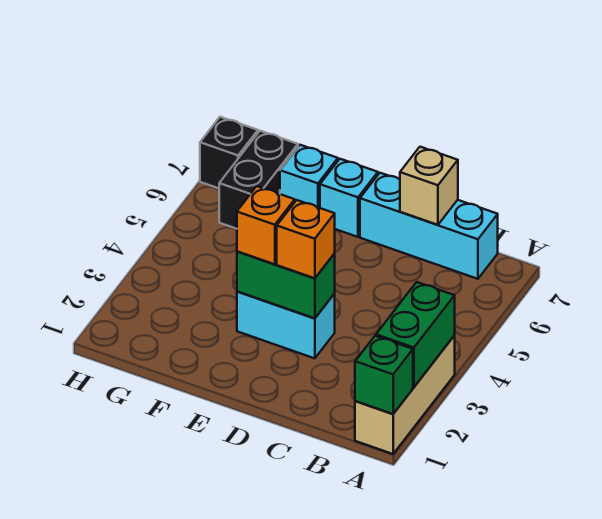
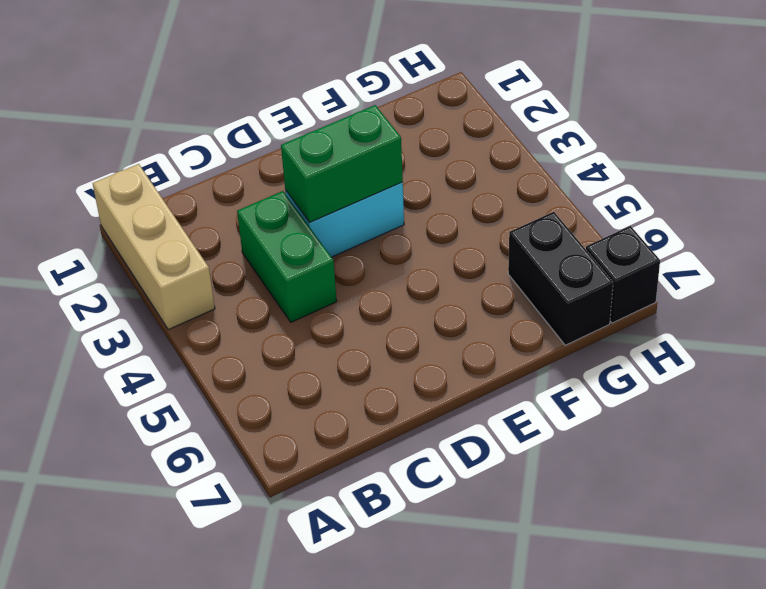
green 1x2 brick [237,191,337,322] -> green 1x2 brick moved to [376,282,455,387]
none -> cyan 1x3 brick [360,173,498,279]
none -> cyan 1x1 brick [320,159,378,237]
none -> cyan 1x1 brick [280,145,338,208]

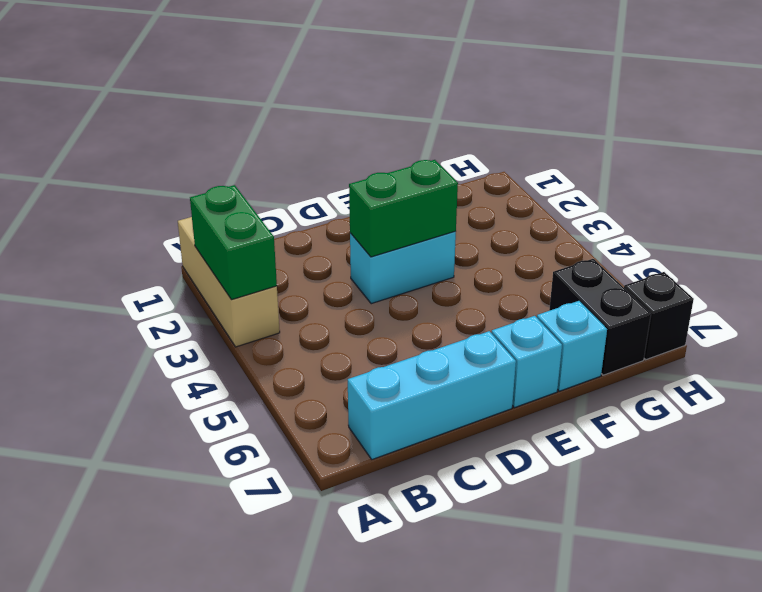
none -> green 1x1 brick [355,336,413,414]
none -> tan 1x1 brick [400,147,458,225]
none -> orange 1x1 brick [277,200,335,278]

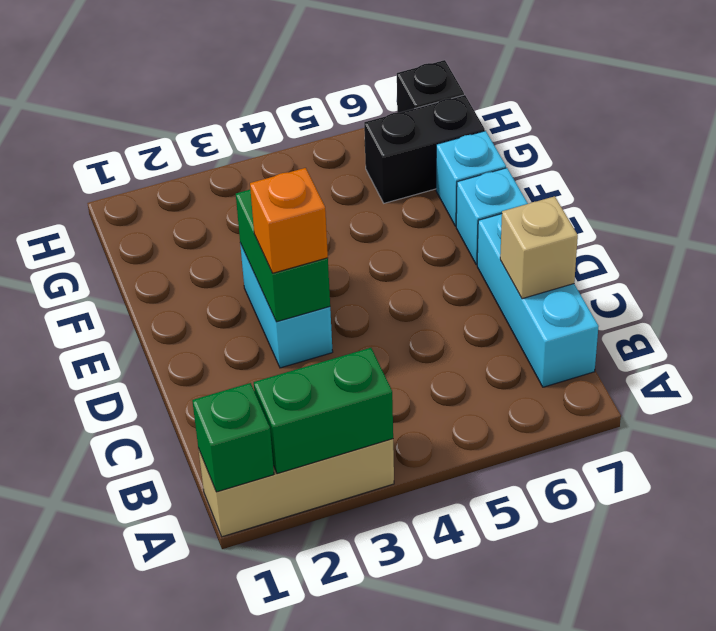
none -> orange 1x1 brick [237,186,295,264]

